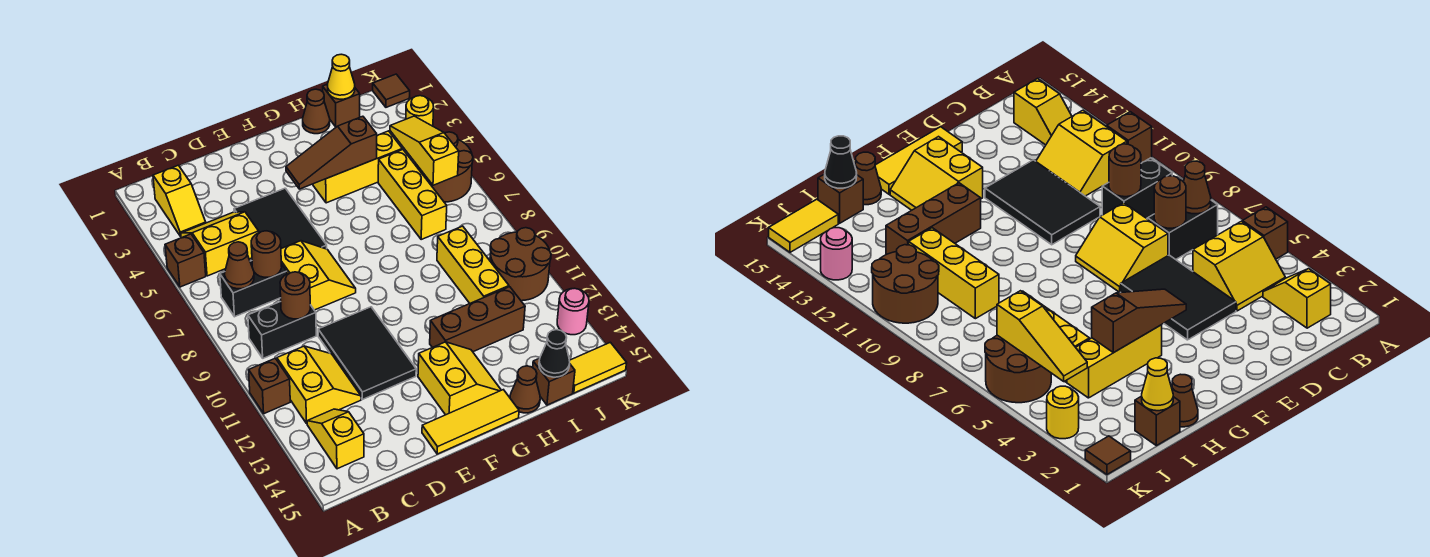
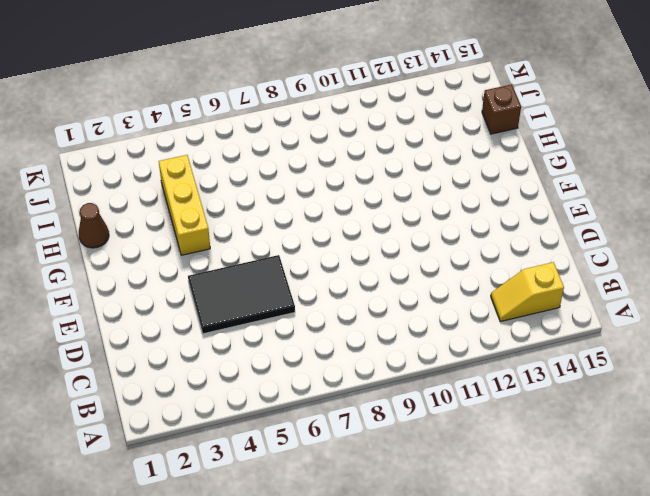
none -> brown 1x1 brick [165,234,206,287]
none -> brown 1x1 brick [249,358,290,414]
none -> yellow 1x2 slope [153,165,206,236]
none -> yellow 2x2 slope [181,212,259,276]

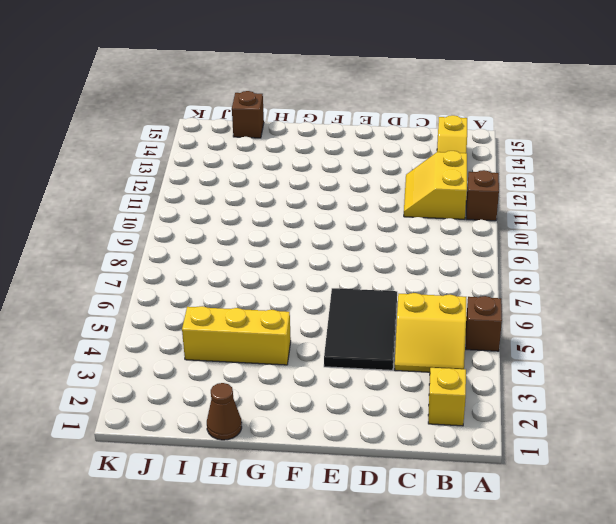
none -> black 1x2 brick [220,261,287,317]
none -> black 1x2 brick [248,302,316,358]
none -> yellow 2x2 slope [281,241,356,310]
none -> black 2x3 tile [318,307,416,400]

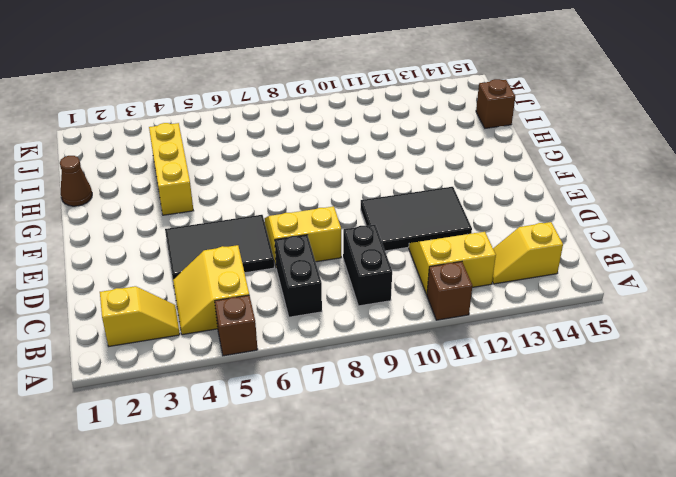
none -> yellow 1x3 tile [422,390,519,454]
none -> yellow 2x2 slope [418,342,501,415]
none -> brown 1x3 brick [430,287,525,352]
none -> brown 1x1 cone [510,366,540,413]

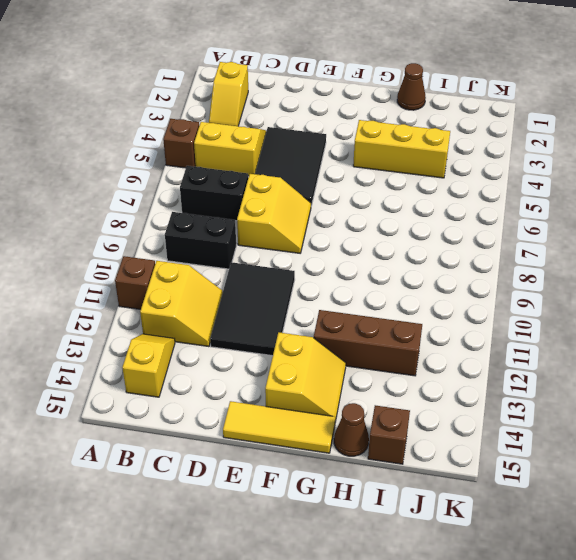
none -> brown 1x1 brick [323,85,360,127]
none -> yellow 1x3 brick [378,150,447,239]
none -> yellow 1x3 brick [437,226,509,303]
none -> brown 2x2 round brick [415,132,473,202]

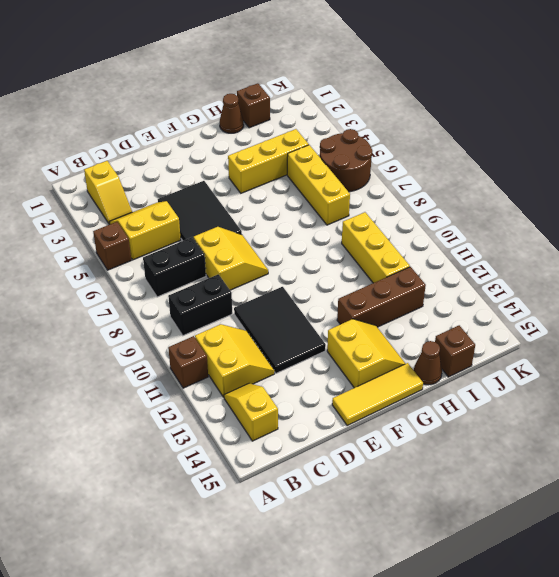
none -> brown 2x2 round brick [490,228,551,301]
none -> yellow 1x2 tile [569,342,627,393]
none -> brown 1x1 tile [373,74,410,107]
none -> yellow 1x1 round brick [406,96,434,126]

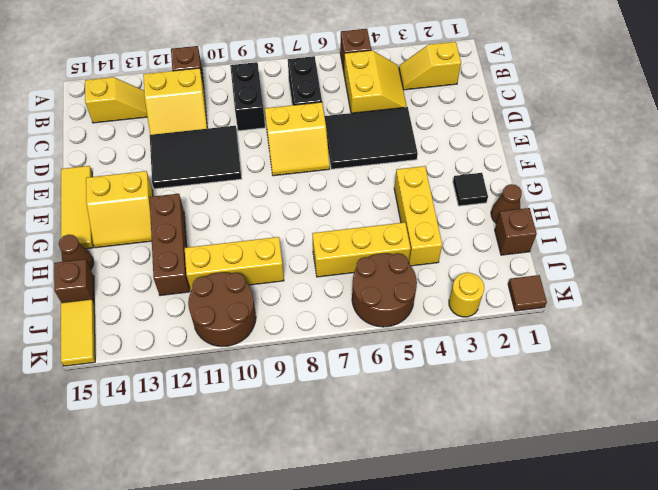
black 1x1 tile [453,173,488,206] -> none
none -> pink 1x1 round brick [557,288,589,335]
none -> brown 1x1 cone [225,242,254,289]
none -> brown 1x1 round brick [251,231,282,277]
none -> brown 1x1 round brick [280,272,310,319]

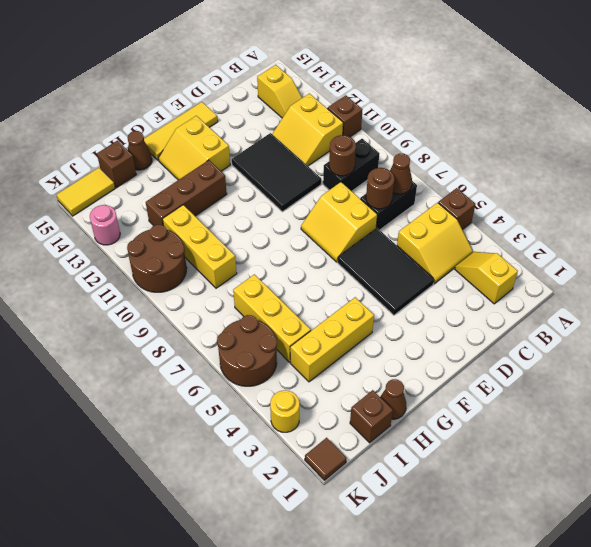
none -> brown 1x3 slope [286,116,377,189]
none -> yellow 1x1 cone [327,54,355,99]
none -> black 1x1 cone [539,330,570,377]
none -> yellow 1x3 slope [390,116,459,185]

